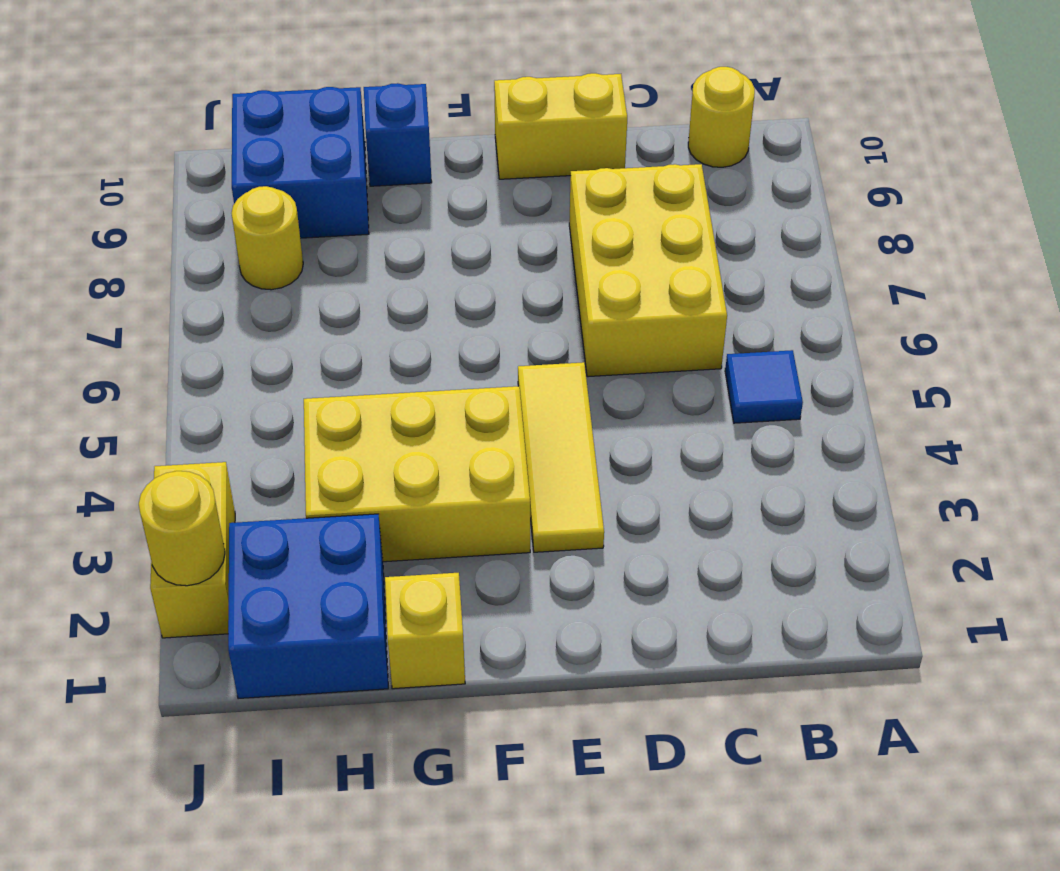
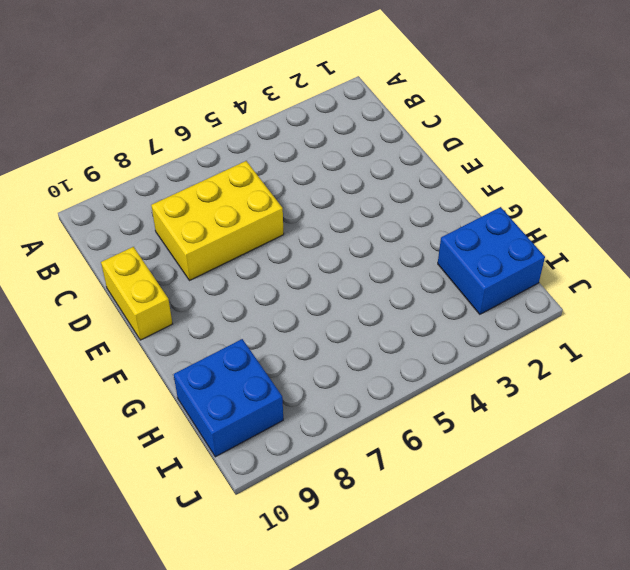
none -> blue 1x1 tile [725,350,803,423]
none -> yellow 1x1 round brick [688,67,755,167]
none -> yellow 1x3 tile [518,362,604,552]

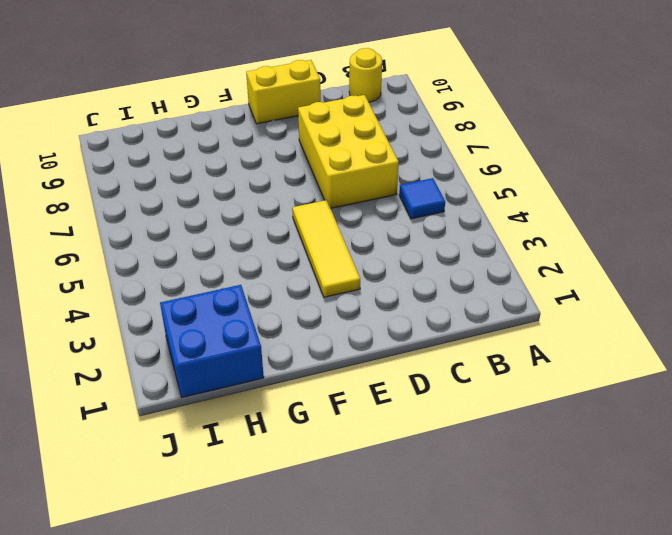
none -> yellow 2x3 brick [304,386,530,562]
none -> yellow 1x1 brick [385,573,465,689]
none -> blue 1x1 brick [364,83,432,186]

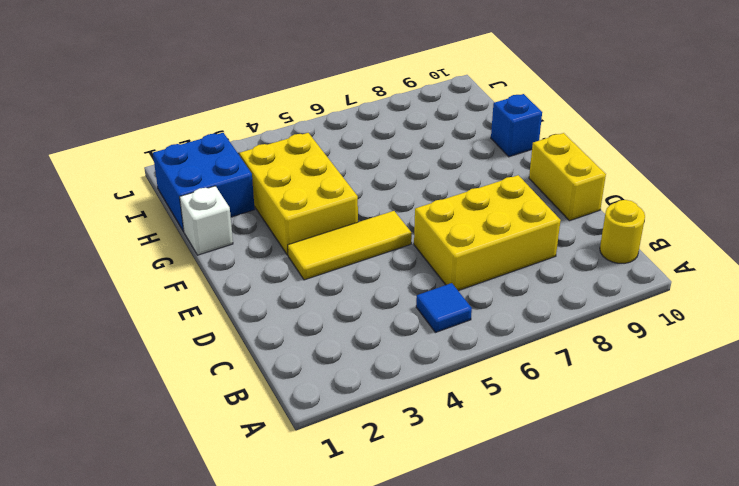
white 1x1 brick [180,186,233,255] -> yellow 1x1 brick [385,573,465,689]
none -> blue 2x2 brick [232,87,369,238]
none -> yellow 1x1 round brick [231,186,303,290]
none -> yellow 1x2 brick [150,462,235,638]

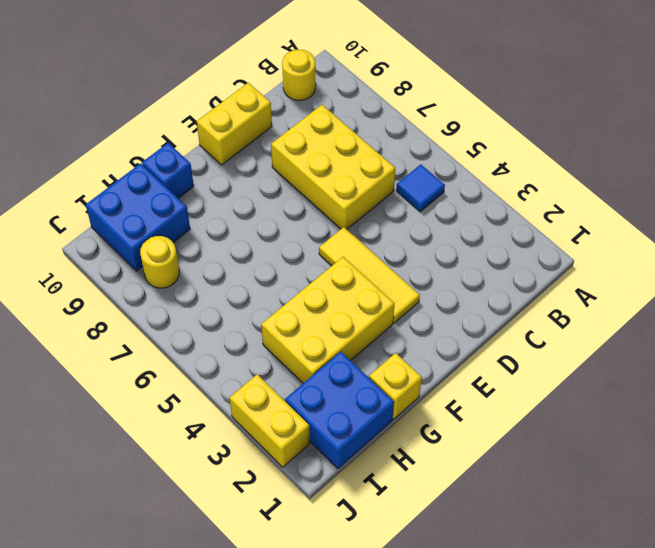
none -> yellow 1x1 round brick [139,471,225,586]

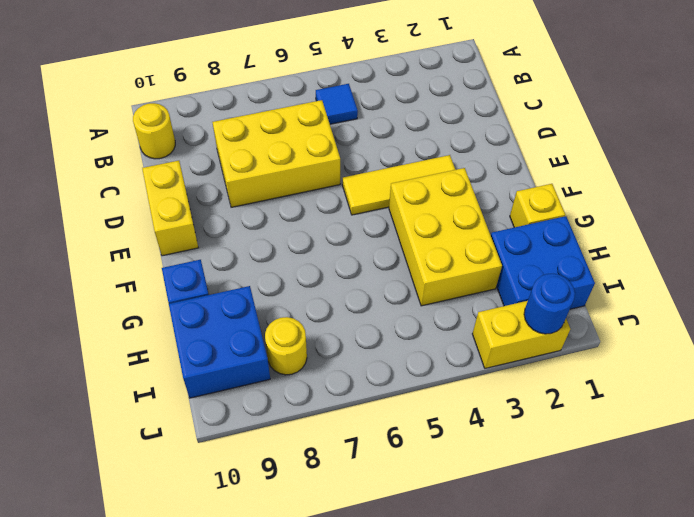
blue 1x1 round brick [524,273,575,334] -> yellow 1x1 round brick [139,471,225,586]

